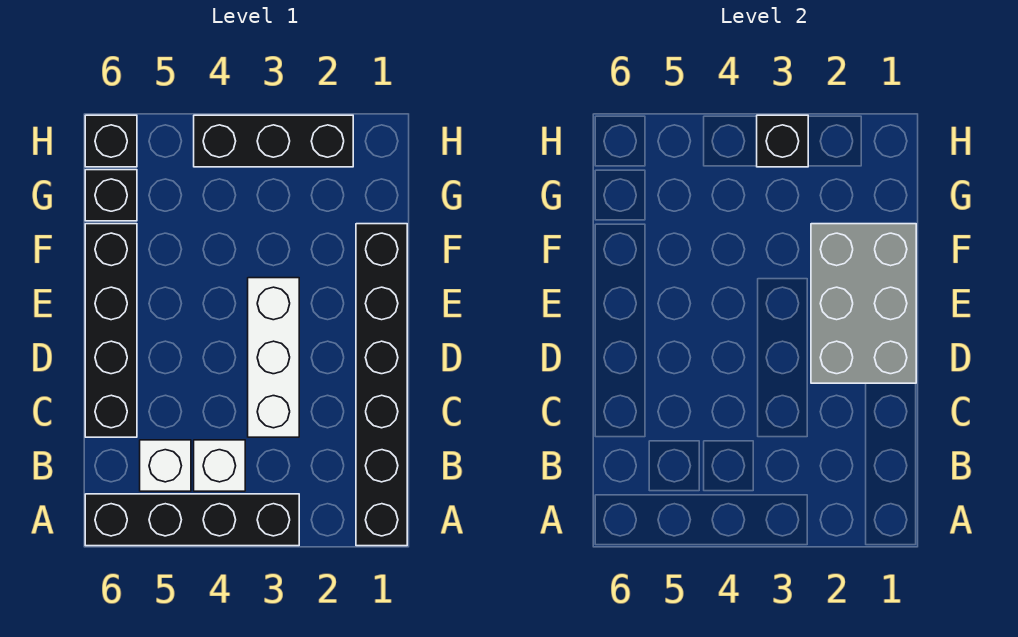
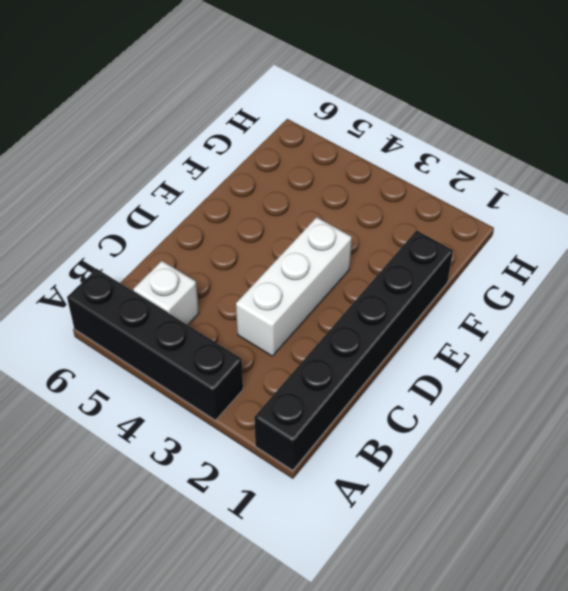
none -> white 1x1 brick [194,440,245,491]
none -> black 1x4 brick [85,224,137,437]

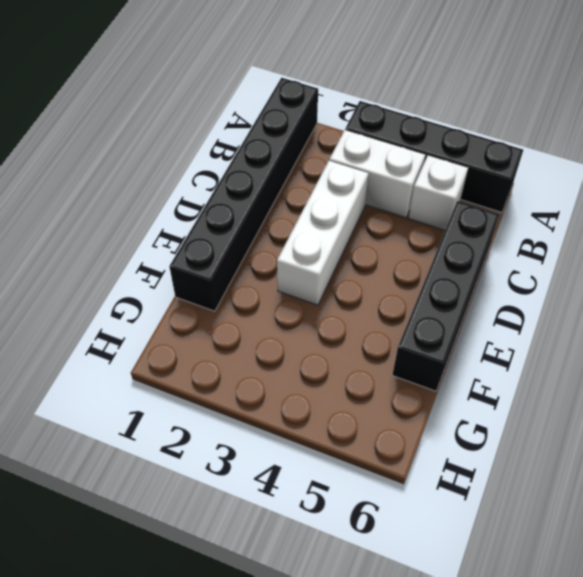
white 1x2 brick [329,130,425,218] -> white 1x1 brick [194,440,245,491]
none -> black 1x1 brick [85,170,137,221]
none -> black 1x3 brick [194,115,353,167]

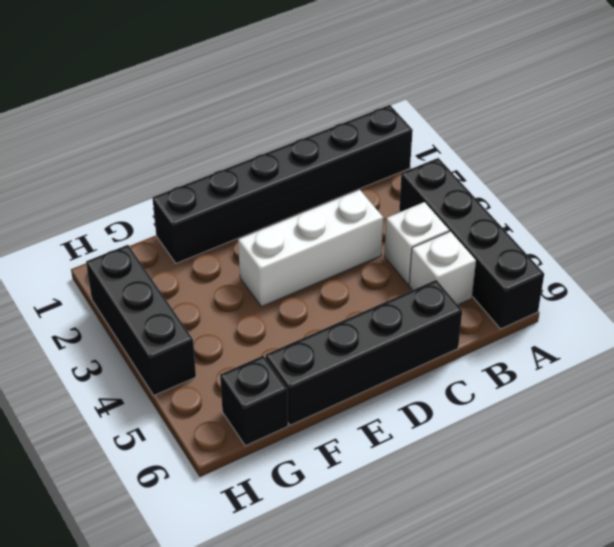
none -> black 1x1 brick [85,115,137,167]
none -> grey 2x3 brick [811,224,916,383]

